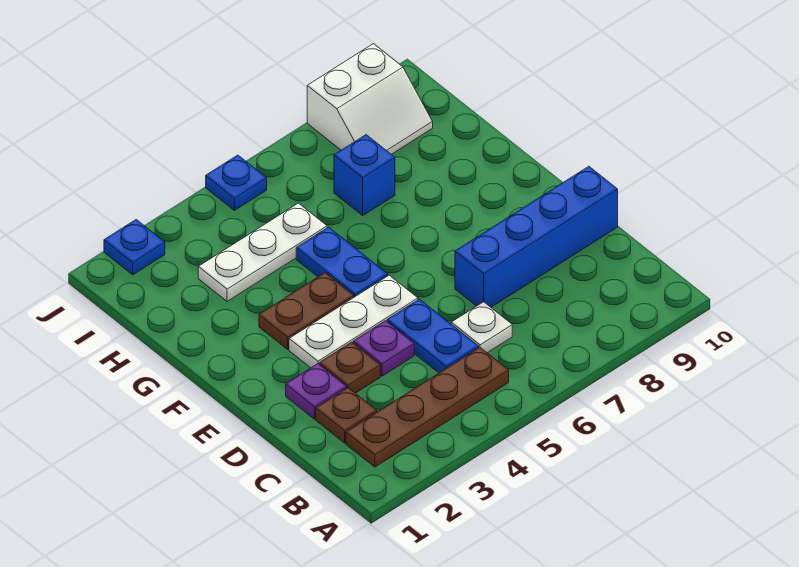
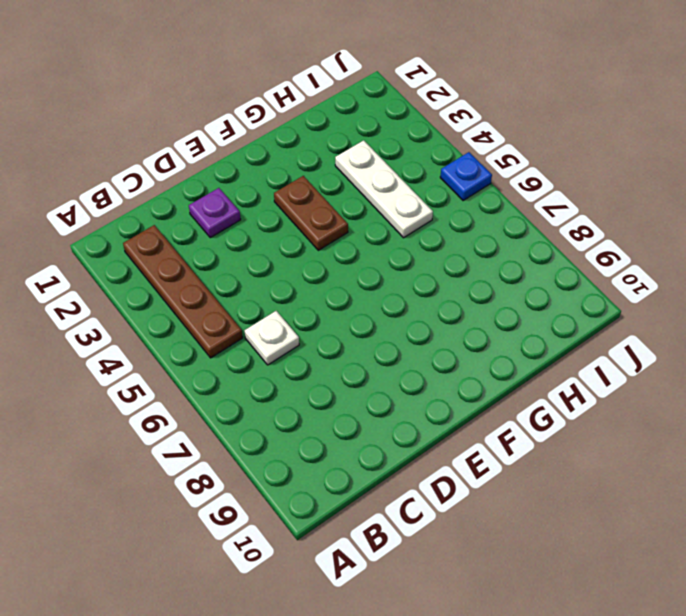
none -> brown 1x1 plate [316,388,377,443]
none -> blue 1x2 plate [387,299,479,373]
none -> brown 1x1 plate [319,342,380,393]

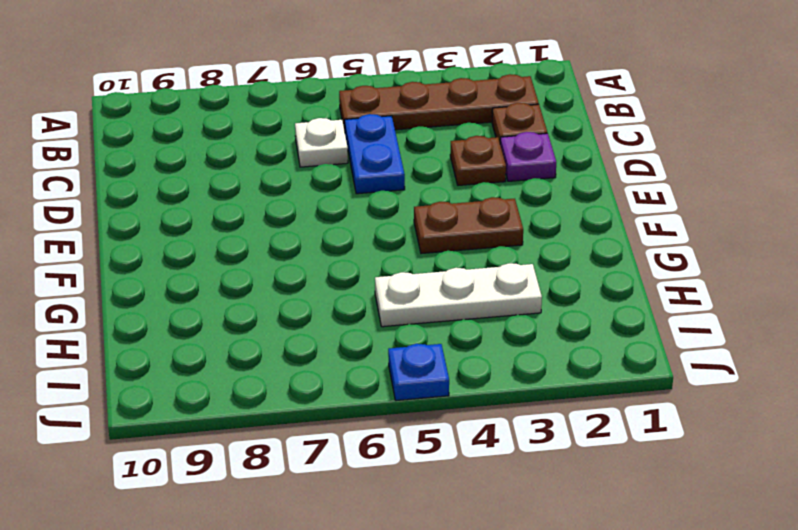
none -> purple 1x1 plate [353,321,414,376]
none -> blue 1x4 brick [455,166,618,307]
none -> white 1x3 plate [289,275,418,368]

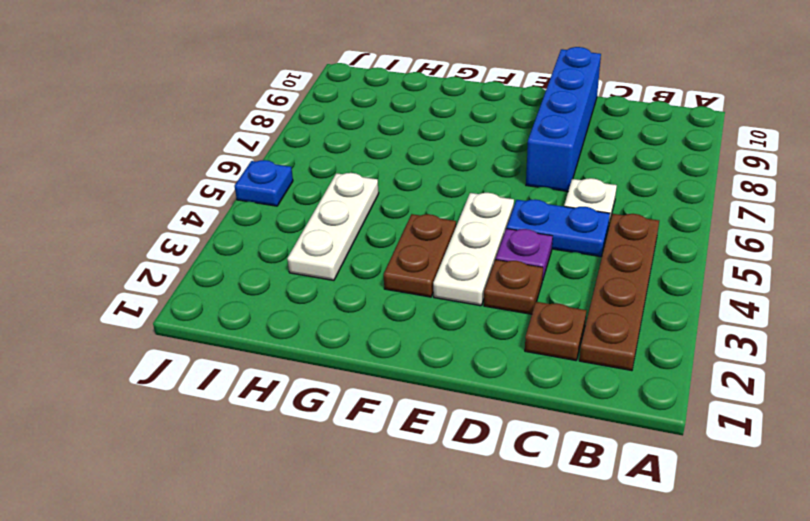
none -> purple 1x1 plate [286,364,347,419]
none -> blue 1x2 plate [296,227,388,297]
none -> blue 1x1 brick [334,135,395,215]

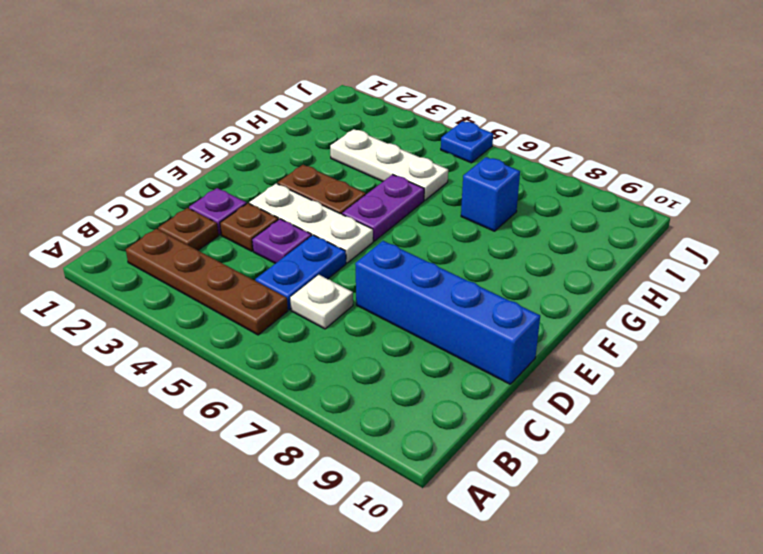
purple 1x2 plate [342,175,424,241] -> blue 1x2 plate [296,227,388,297]
none -> white 2x2 slope [307,44,433,154]
none -> blue 1x1 plate [104,220,165,275]

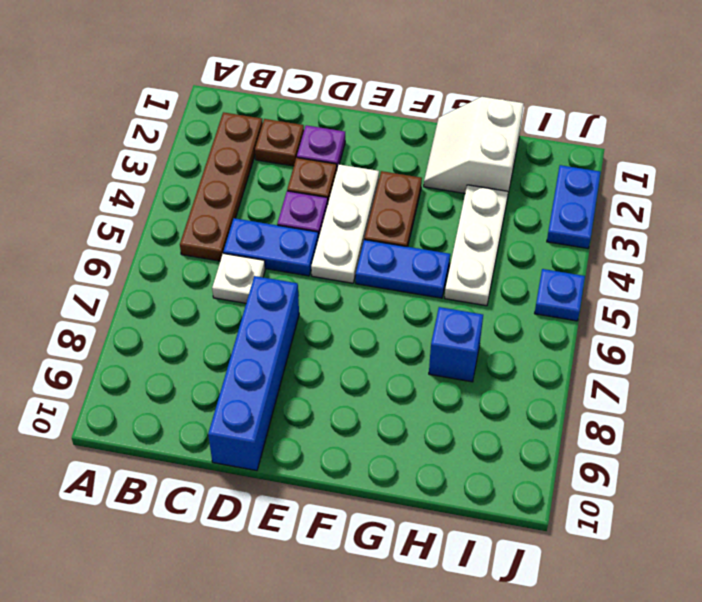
white 2x2 slope [424,97,524,198] -> white 2x2 slope moved to [307,44,433,154]
blue 1x2 plate [547,165,601,248] -> blue 1x1 plate [104,220,165,275]

